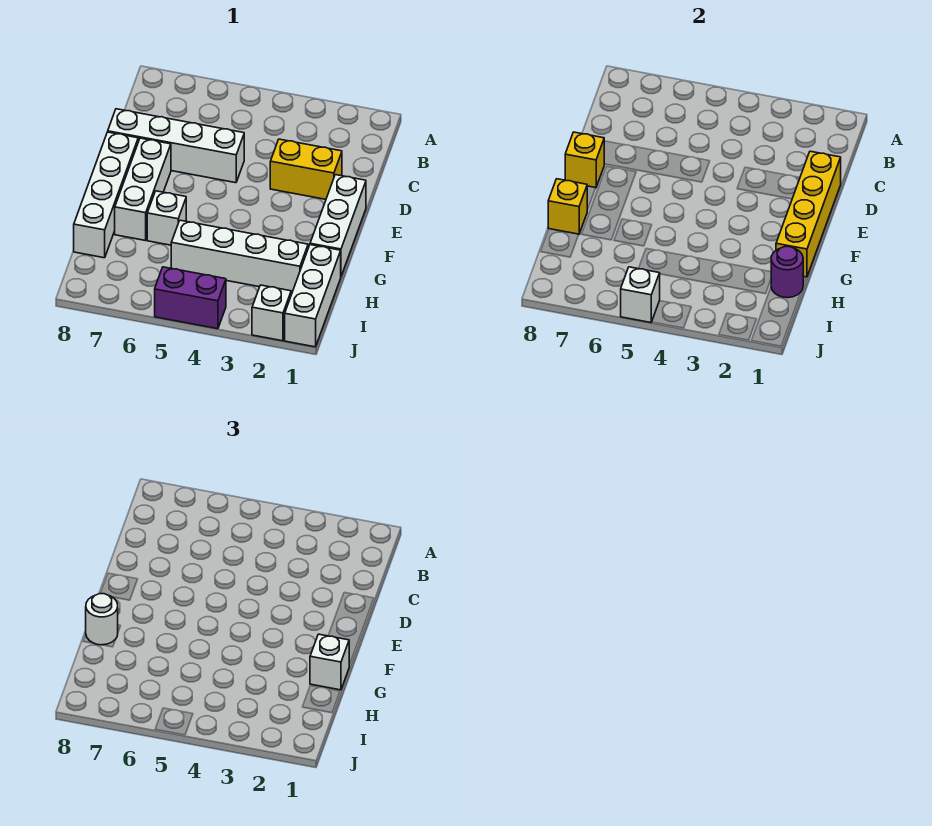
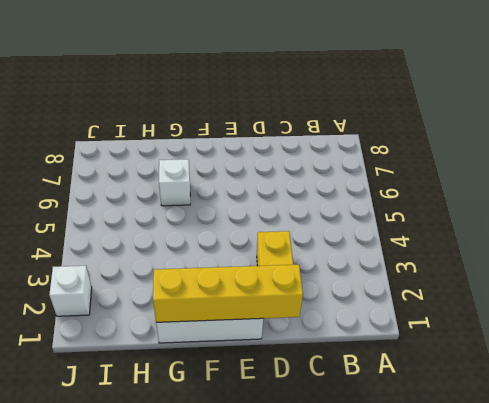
none -> white 1x4 brick [108,109,244,183]
none -> white 1x3 brick [115,138,171,241]
none -> white 1x4 brick [74,132,138,258]

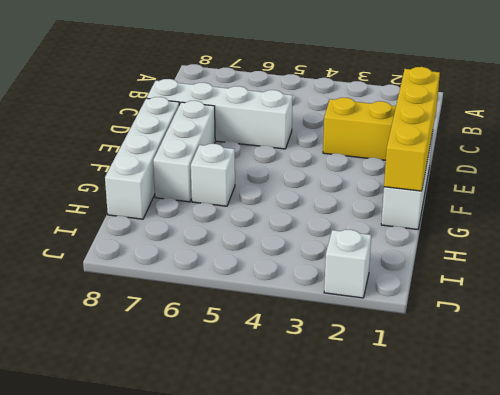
none -> white 1x3 brick [285,245,341,347]
none -> white 1x4 brick [171,220,308,293]
none -> purple 1x2 brick [155,267,226,329]

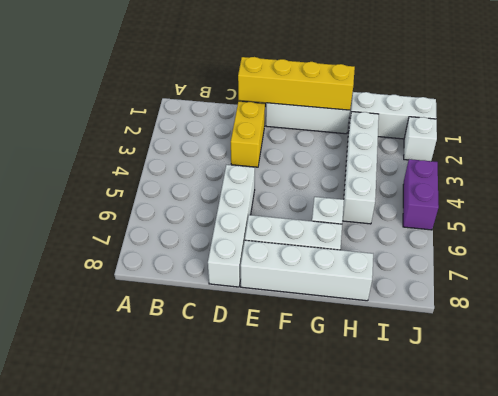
none -> yellow 1x1 brick [565,132,604,188]
none -> yellow 1x1 brick [548,179,587,234]
none -> purple 1x1 round brick [771,247,803,298]

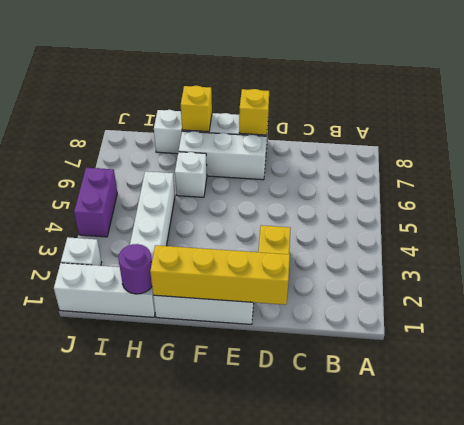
none -> white 1x4 brick [108,109,244,183]
none -> white 1x1 brick [621,267,660,323]
none -> white 1x1 brick [310,634,349,690]

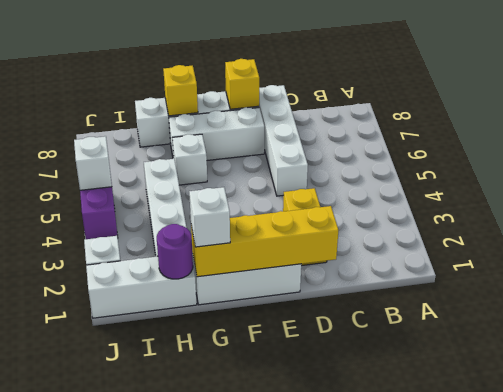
none -> white 1x1 round brick [86,594,118,645]

